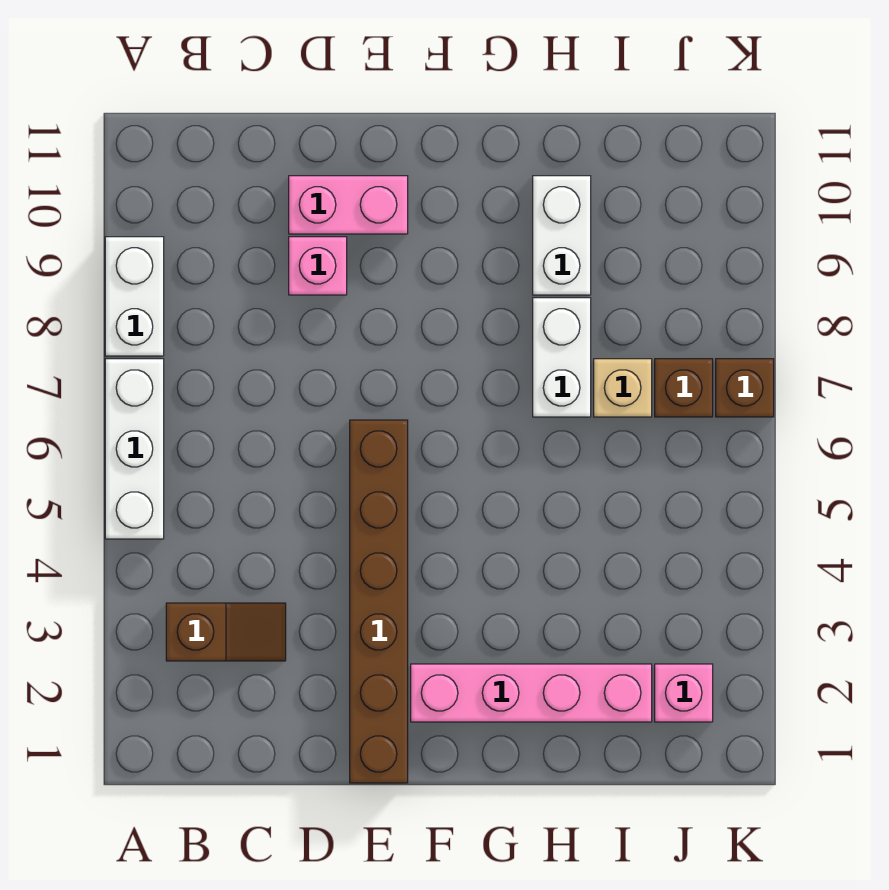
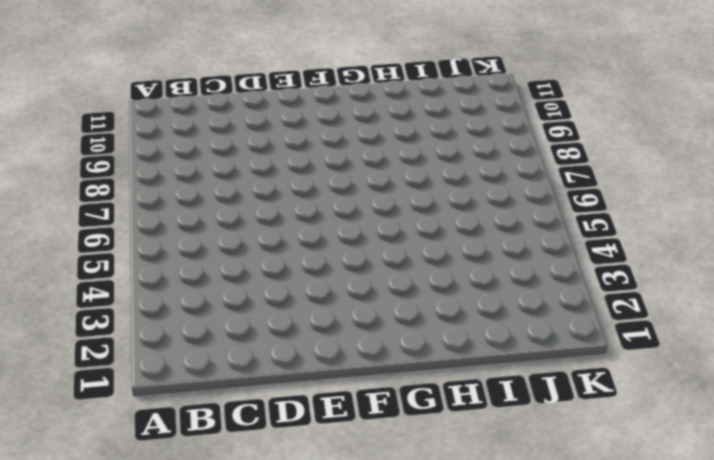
none -> white 1x3 brick [105,359,164,539]
none -> white 1x2 brick [105,237,164,356]
none -> brown 1x2 slope [166,603,286,661]

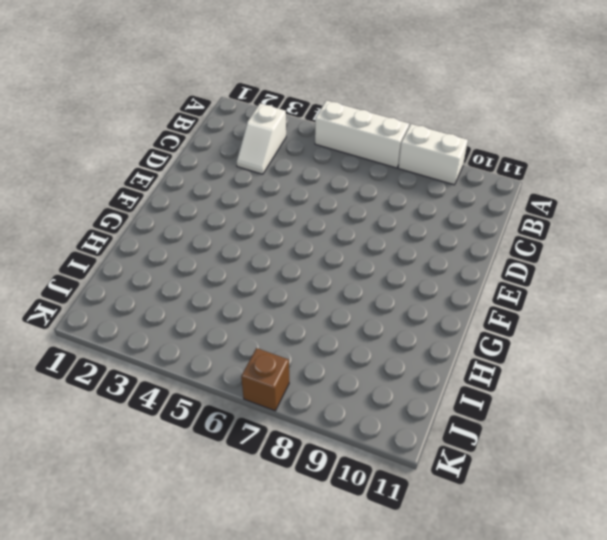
white 1x2 slope [237,104,286,174] -> brown 1x2 slope [166,603,286,661]
none -> pink 1x1 brick [289,237,347,295]
none -> pink 1x2 brick [289,176,408,234]
none -> brown 1x6 brick [350,420,408,783]

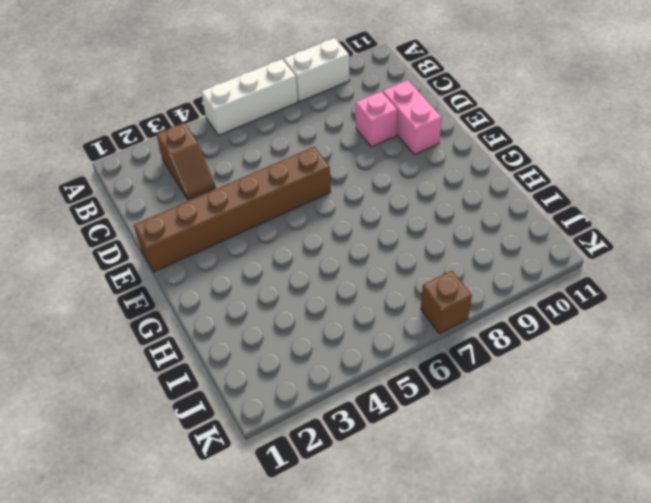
none -> pink 1x4 brick [411,664,652,722]
none -> white 1x2 brick [533,298,591,417]
none -> white 1x2 brick [533,176,591,295]

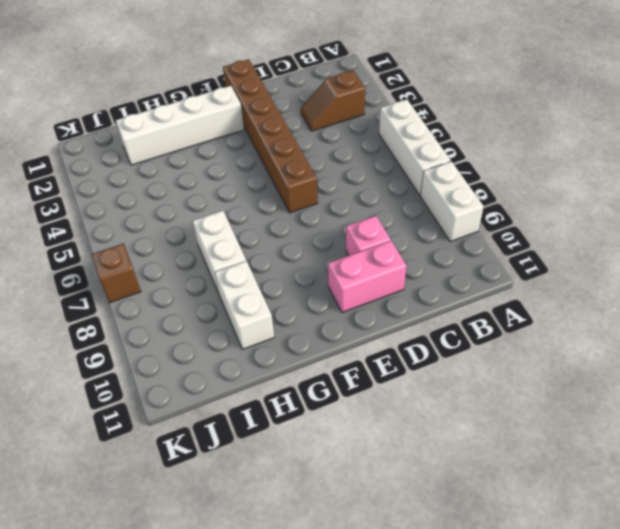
white 1x4 brick [116,86,244,165] -> pink 1x4 brick [411,664,652,722]
none -> tan 1x1 brick [594,359,652,417]
none -> pink 1x1 brick [655,664,713,722]
none -> brown 1x1 brick [655,359,713,417]

